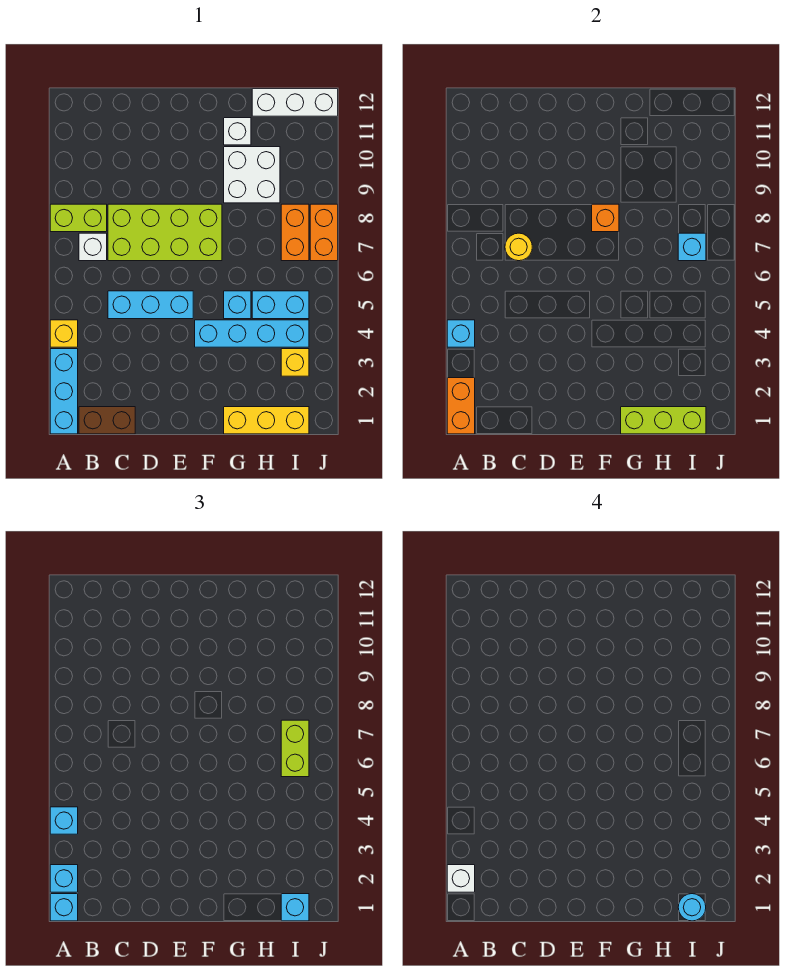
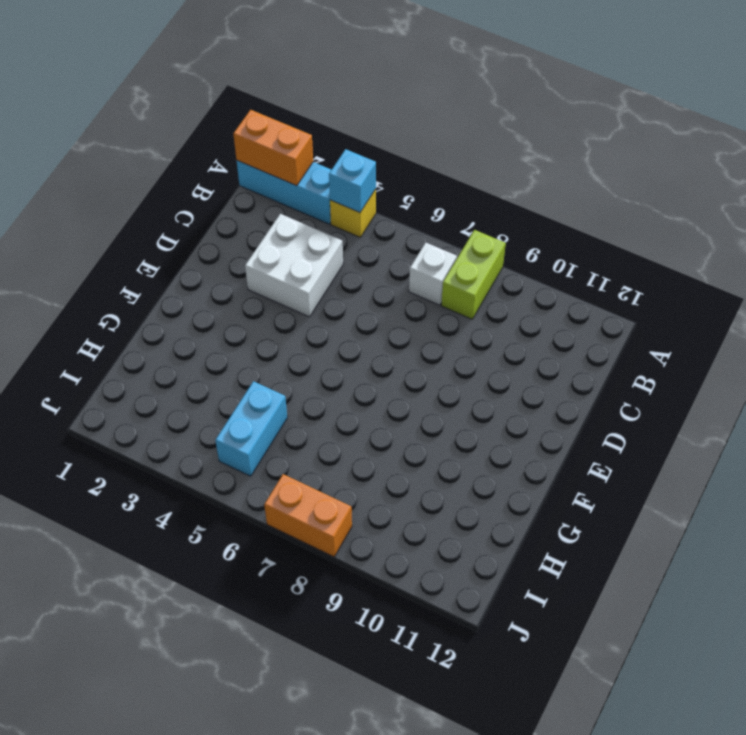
white 2x2 brick [245,214,343,317] -> white 2x2 brick moved to [224,147,280,203]
none -> brown 1x2 brick [79,407,135,434]
none -> cyan 1x3 brick [108,291,193,319]
none -> lime 2x4 brick [108,204,222,261]
none -> cyan 1x4 brick [195,320,309,347]

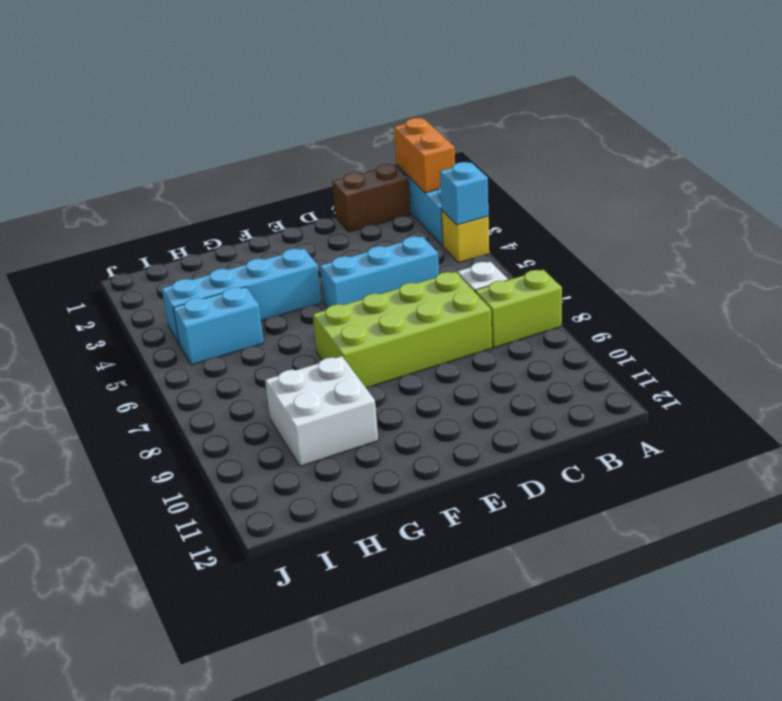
none -> yellow 1x3 brick [224,407,309,434]
none -> cyan 1x1 brick [224,291,251,319]
none -> white 1x1 brick [224,118,251,145]
none -> white 1x3 brick [252,89,338,116]

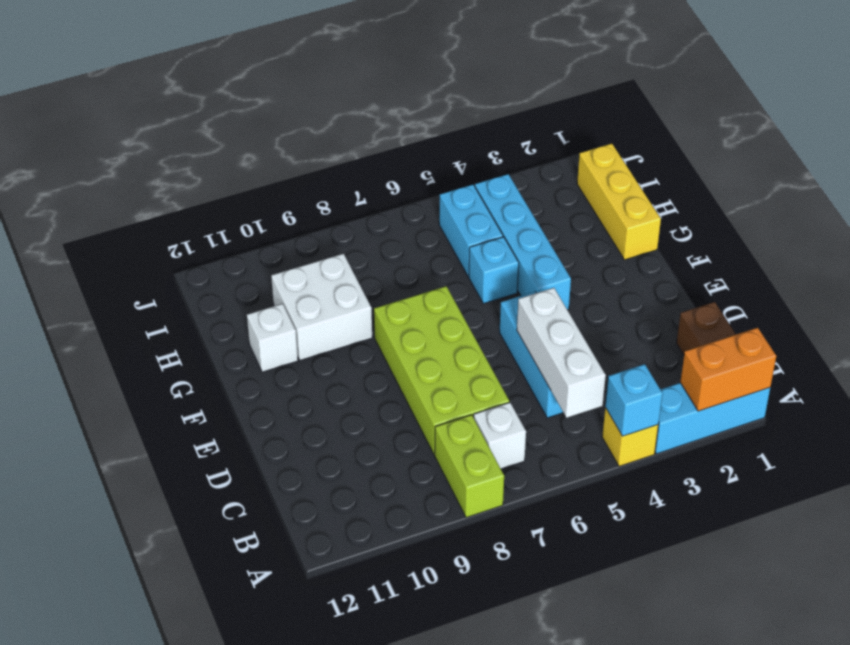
white 1x3 brick [517,288,606,418] -> white 1x3 brick moved to [252,89,338,116]
none -> yellow 1x1 brick [281,349,309,376]
none -> orange 1x2 brick [281,204,309,261]
none -> orange 1x2 brick [310,204,338,261]
none -> yellow 1x1 round brick [505,233,532,261]

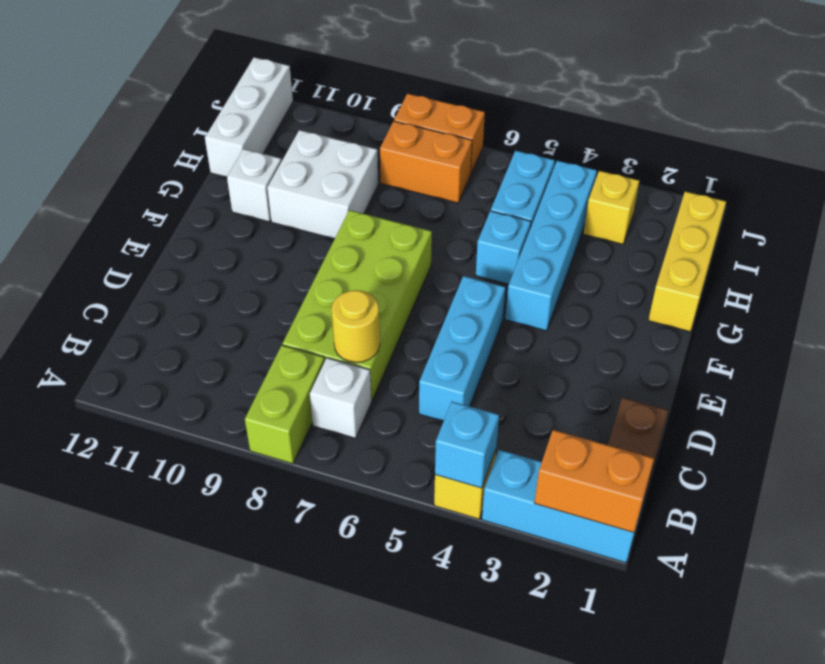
none -> orange 1x1 brick [592,204,619,232]
none -> lime 1x3 brick [621,407,706,434]
none -> cyan 1x1 brick [678,233,706,261]
none -> cyan 1x1 brick [50,894,78,921]

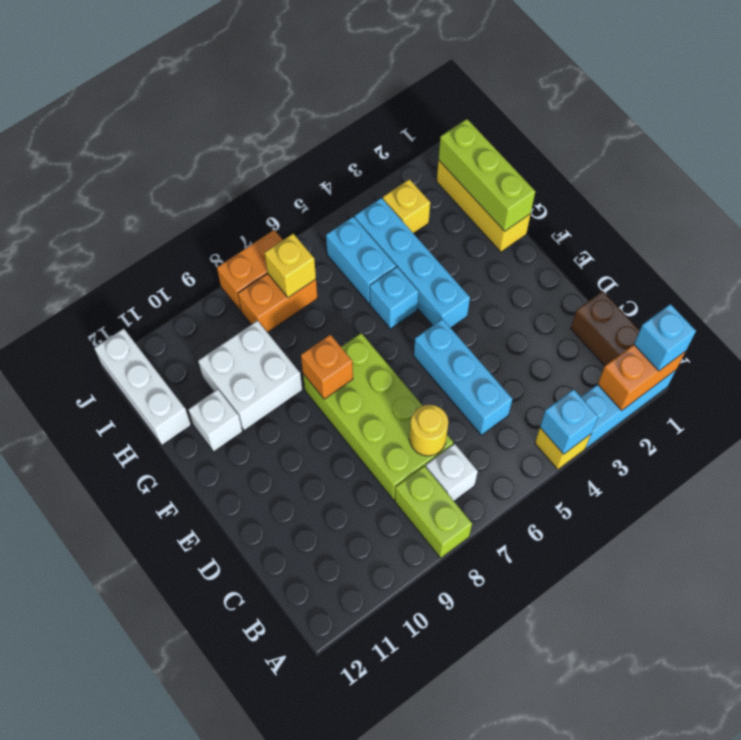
yellow 1x1 brick [264,234,316,298] -> cyan 1x1 brick [678,233,706,261]
none -> cyan 1x1 brick [50,865,78,892]
none -> cyan 1x1 brick [50,807,78,834]
none -> cyan 1x1 brick [281,894,309,921]
none -> lime 1x2 brick [281,720,309,777]

